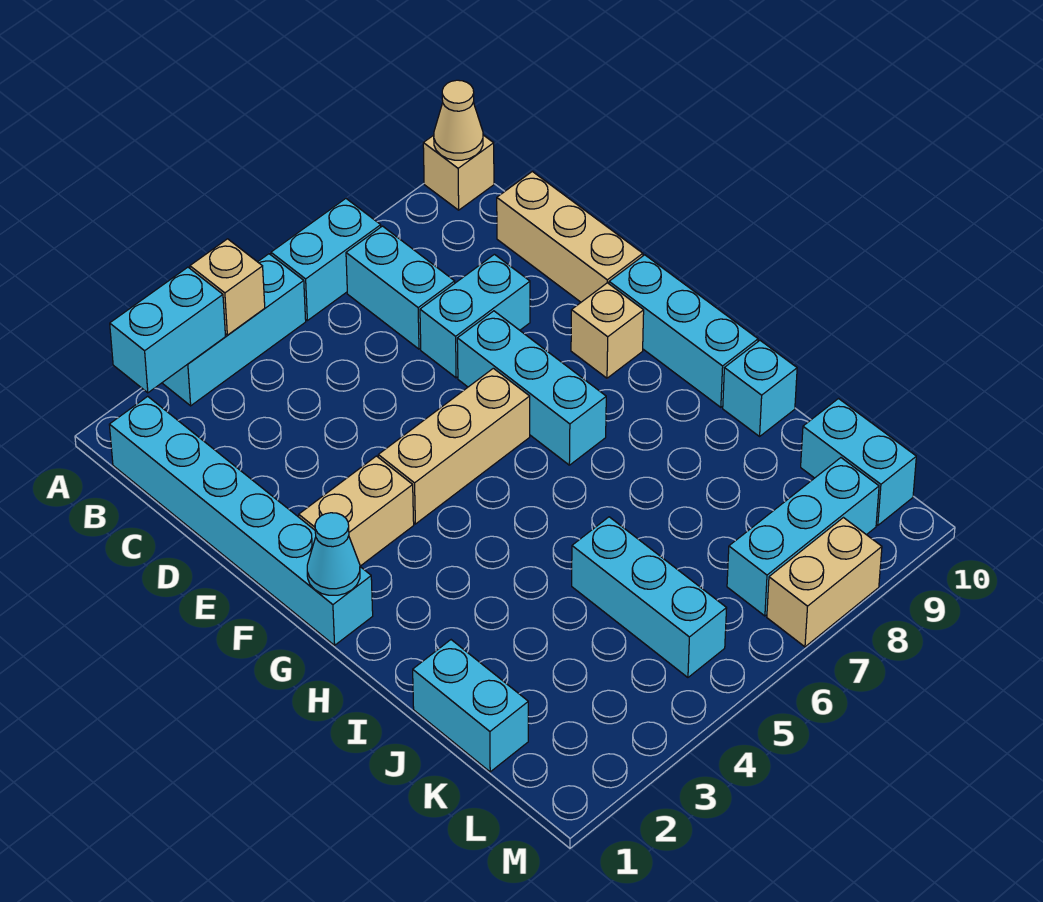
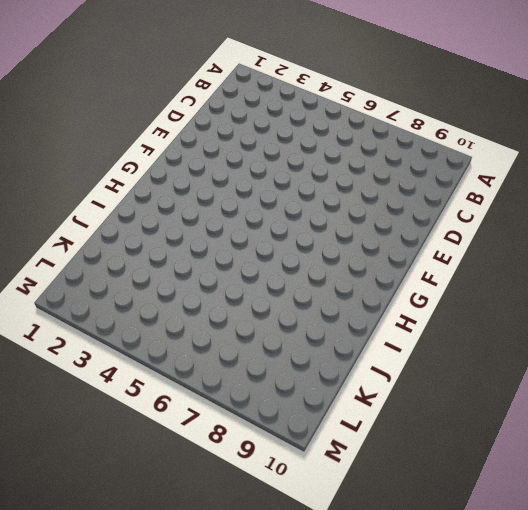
none -> cyan 1x3 brick [162,254,306,406]
none -> cyan 1x2 brick [271,199,381,321]
none -> tan 1x1 brick [423,135,494,210]

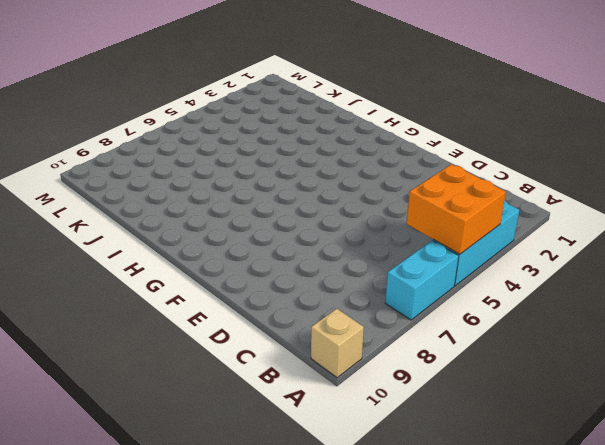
orange 2x2 brick [407,164,506,254] -> tan 1x1 brick [190,239,265,335]
none -> cyan 1x6 brick [109,396,373,645]
none -> cyan 1x2 brick [346,226,455,349]
none -> tan 1x3 brick [497,171,643,302]

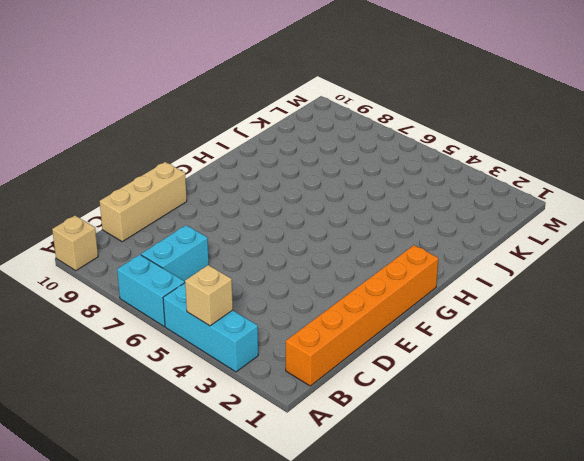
orange 1x6 brick [286,245,438,386] -> cyan 1x6 brick [109,396,373,645]
none -> cyan 1x2 brick [420,254,530,378]
none -> cyan 1x3 brick [457,311,606,465]
none -> tan 1x2 brick [299,456,414,566]

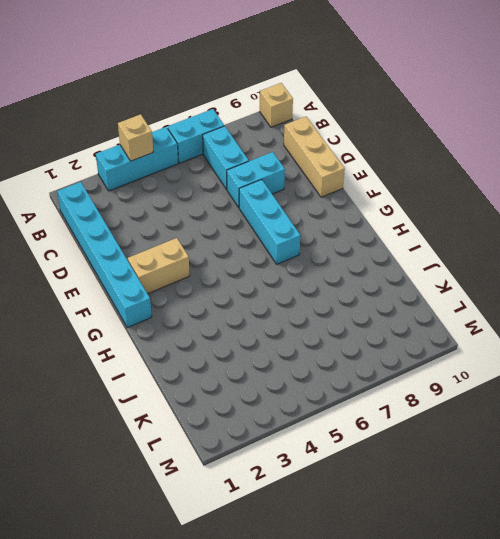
none -> tan 1x3 brick [378,368,530,524]
none -> tan 1x1 brick [571,283,644,378]
none -> cyan 1x3 brick [609,255,758,407]

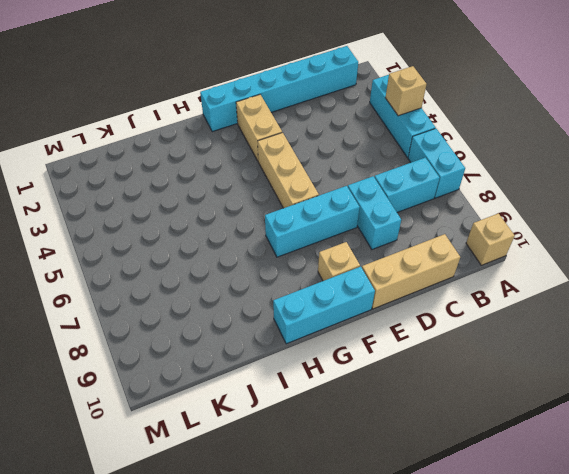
none -> cyan 1x1 brick [723,341,797,436]
none -> cyan 1x2 brick [413,640,528,772]
none -> cyan 1x3 brick [572,517,727,677]

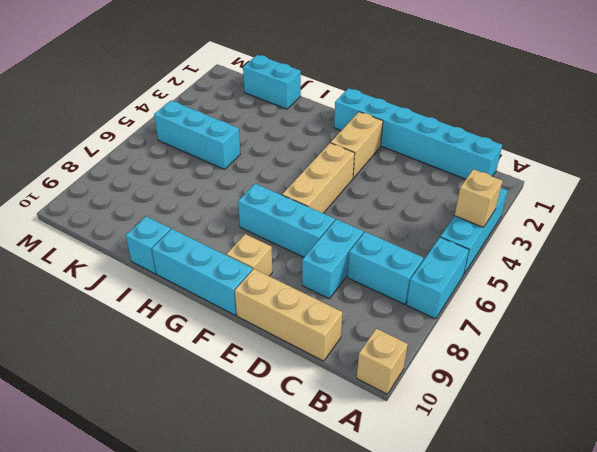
none -> cyan 1x2 brick [801,399,916,525]
none -> cyan 1x3 brick [727,458,879,616]
none -> tan 1x2 brick [767,518,882,647]

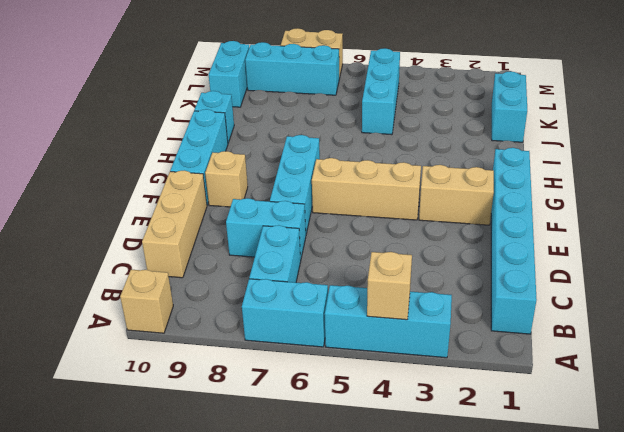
none -> cyan 1x2 brick [110,267,225,393]
none -> tan 1x1 cone [434,80,483,160]
none -> cyan 1x1 cone [307,513,360,595]

